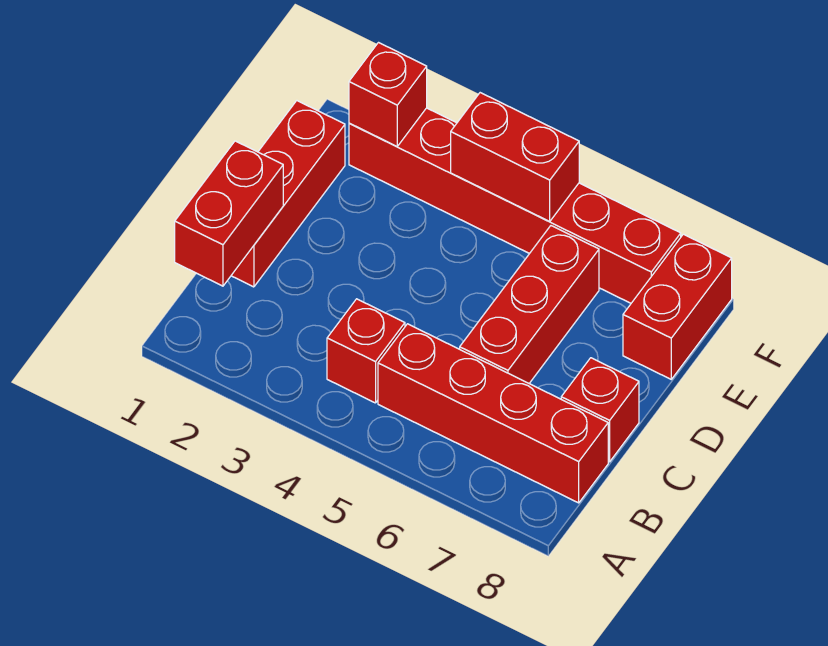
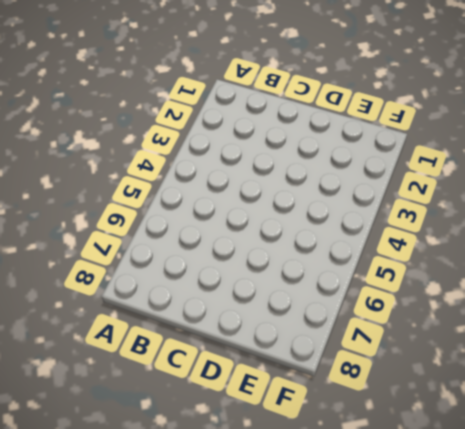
none -> red 1x1 brick [327,299,405,403]
none -> red 1x4 brick [378,324,608,503]

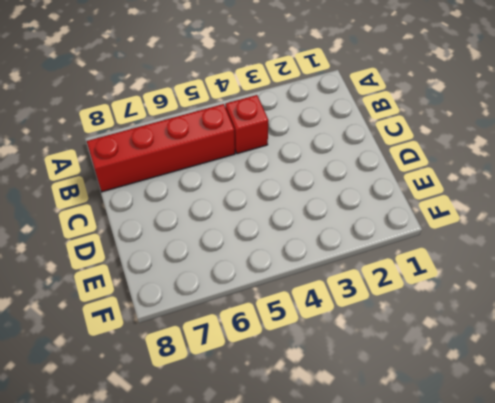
none -> red 1x3 brick [231,101,345,287]
none -> red 1x3 brick [460,226,599,383]

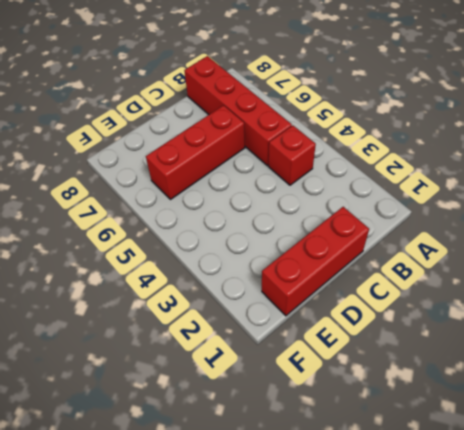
none -> red 1x1 brick [561,358,639,462]
none -> red 1x2 brick [623,234,732,379]

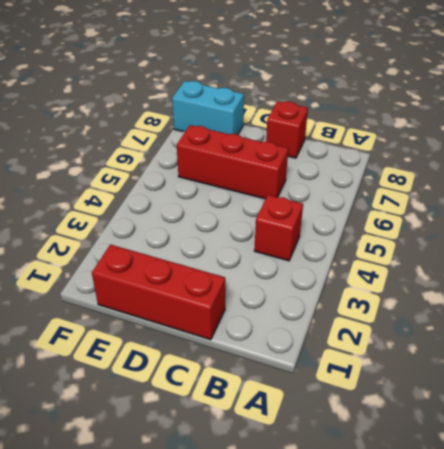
cyan 1x2 brick [172,81,244,135] -> red 1x2 brick [623,234,732,379]
none -> red 1x4 brick [378,324,608,503]
none -> red 1x6 brick [349,108,681,303]

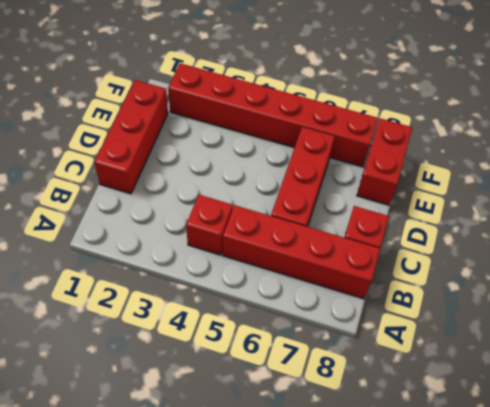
none -> red 1x2 brick [175,141,283,286]
none -> red 1x1 brick [349,43,427,146]

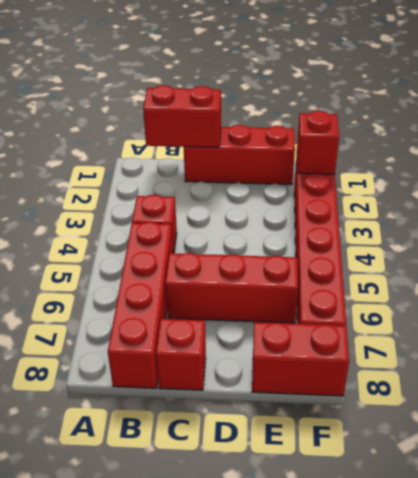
none -> red 1x2 brick [451,93,579,222]

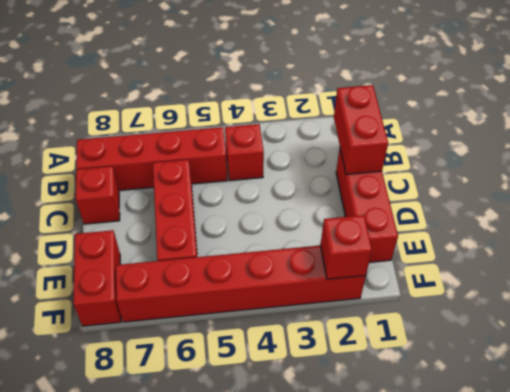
none -> red 1x2 brick [451,93,579,222]

